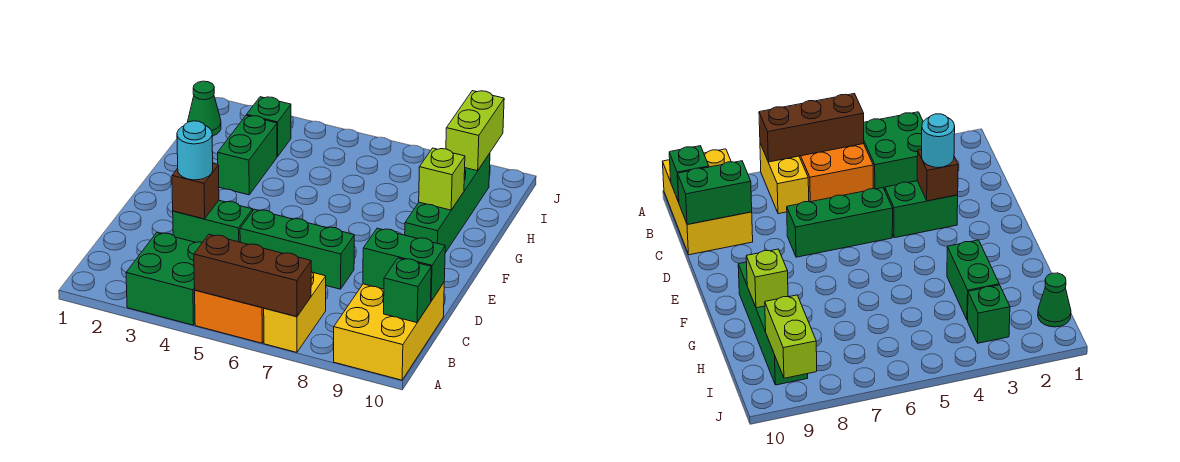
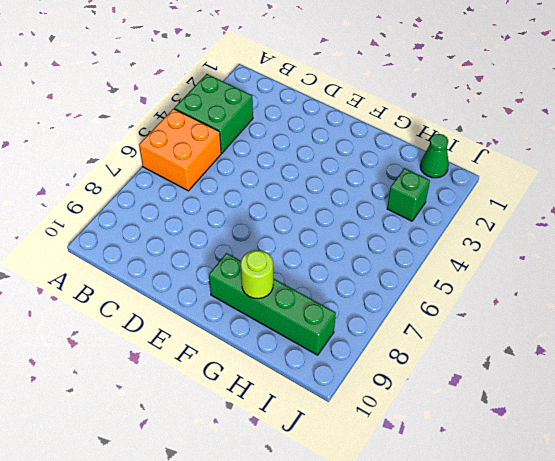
lime 1x1 round brick [241,250,273,299] -> lime 1x1 brick [419,148,465,210]
none -> yellow 1x2 brick [264,271,326,352]
none -> yellow 2x3 brick [334,283,444,380]
none -> green 1x2 brick [173,200,253,242]

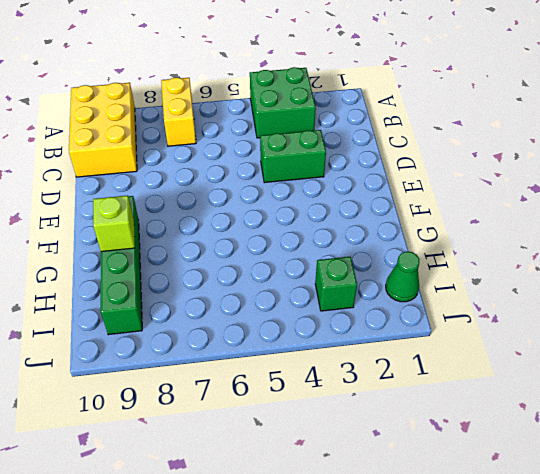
none -> orange 2x2 brick [195,290,264,343]
none -> green 1x3 brick [240,209,354,289]
none -> green 1x2 brick [218,115,277,195]

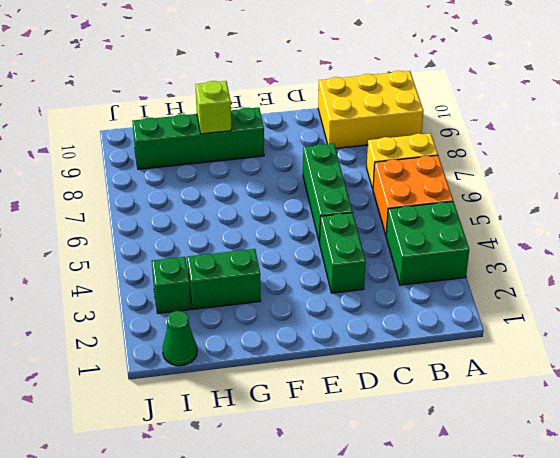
none -> brown 1x3 brick [194,234,311,317]
none -> green 1x1 brick [384,258,431,323]
none -> green 1x2 brick [363,228,445,301]

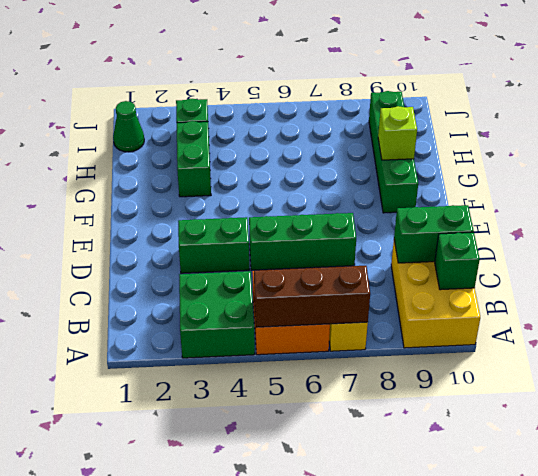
none -> brown 1x1 brick [172,163,219,219]
none -> lime 1x2 brick [446,91,504,171]
none -> cyan 1x1 round brick [177,121,213,180]

